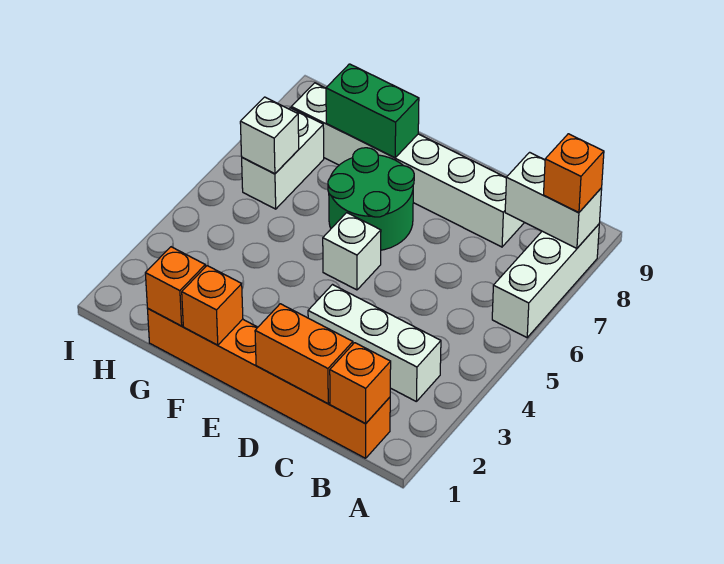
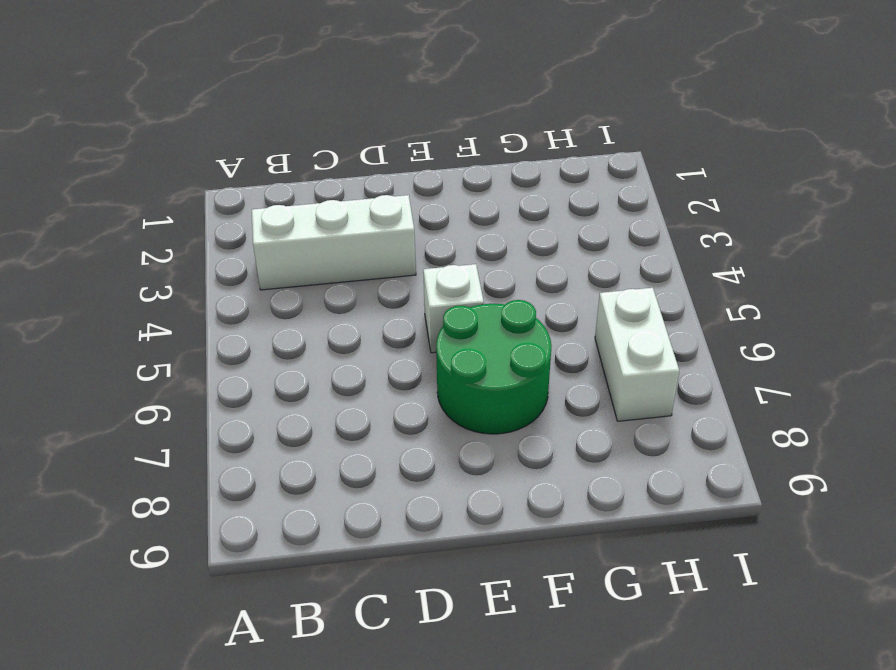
none -> white 1x3 brick [492,224,599,338]
none -> orange 1x6 brick [148,309,390,458]
none -> white 1x6 brick [291,83,524,247]

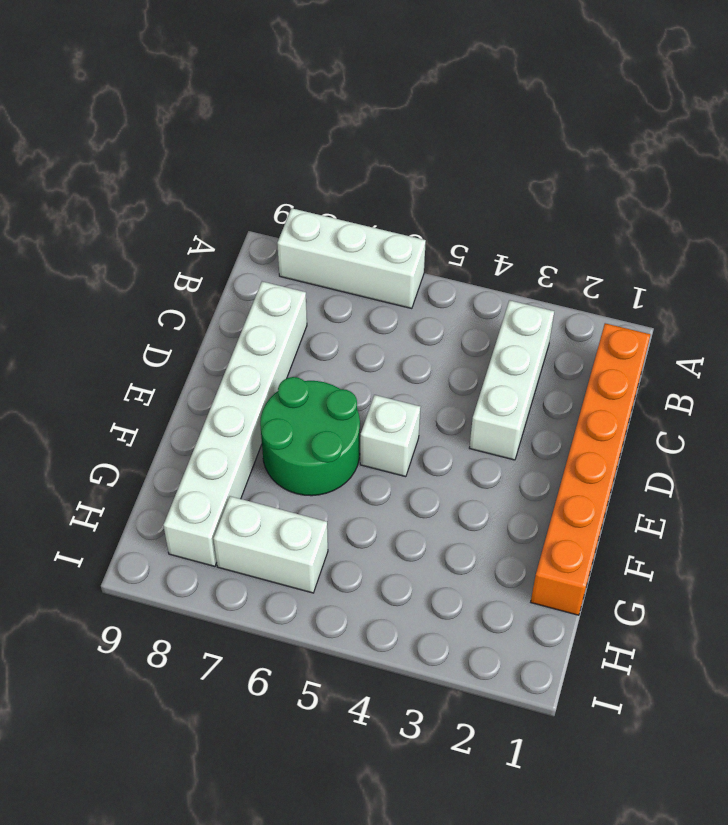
none -> white 1x2 brick [505,152,602,248]
none -> orange 1x1 brick [330,343,391,424]
none -> orange 1x2 brick [255,304,353,404]

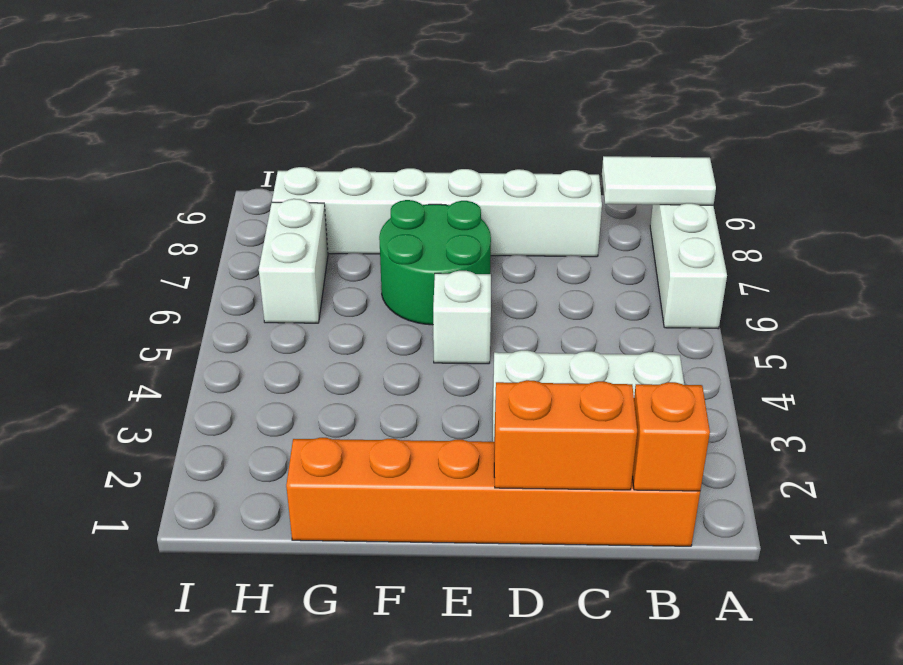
white 1x2 tile [602,156,716,205] -> white 1x2 brick [505,152,602,248]
none -> orange 1x1 brick [182,266,243,345]
none -> green 1x2 brick [326,64,419,158]
none -> orange 1x1 brick [145,247,205,326]

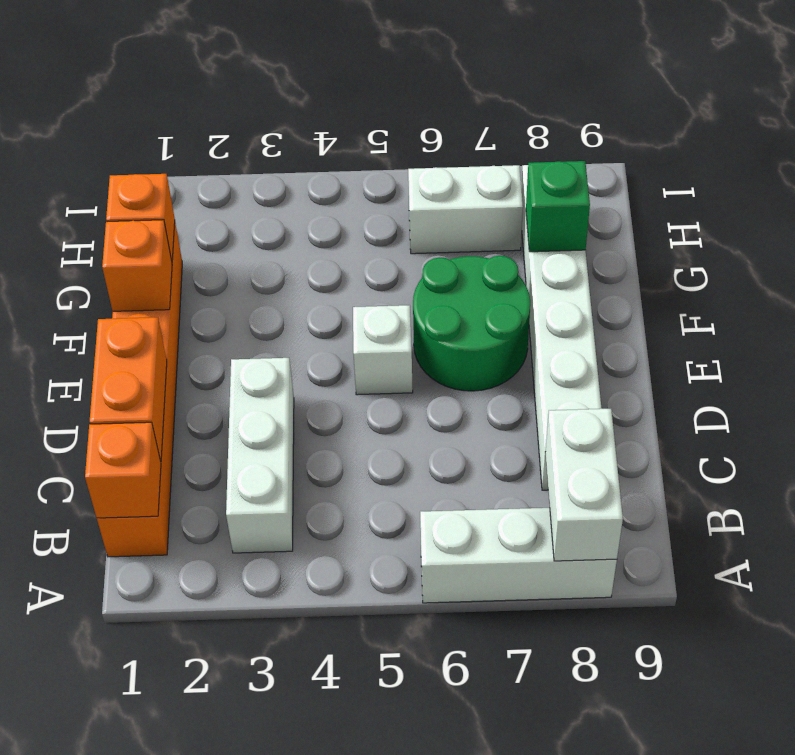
green 1x1 brick [526,161,590,252] -> green 1x2 brick [326,64,419,158]
none -> white 1x1 brick [240,97,299,174]
none -> orange 1x1 brick [544,134,604,212]

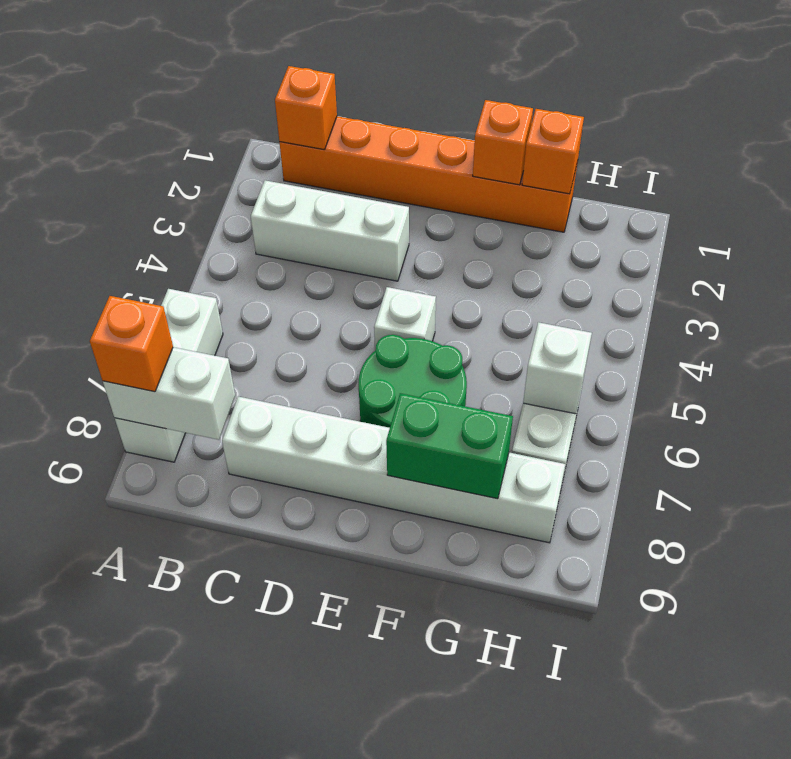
none -> orange 1x2 brick [255,304,353,404]

